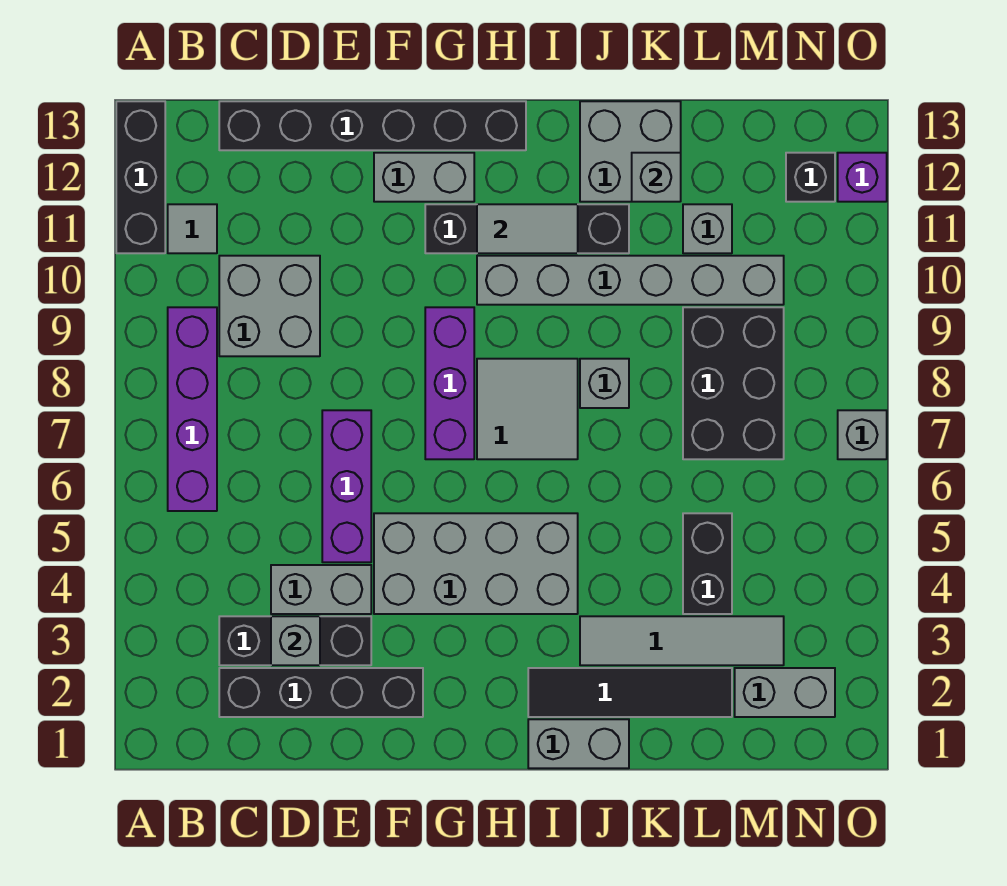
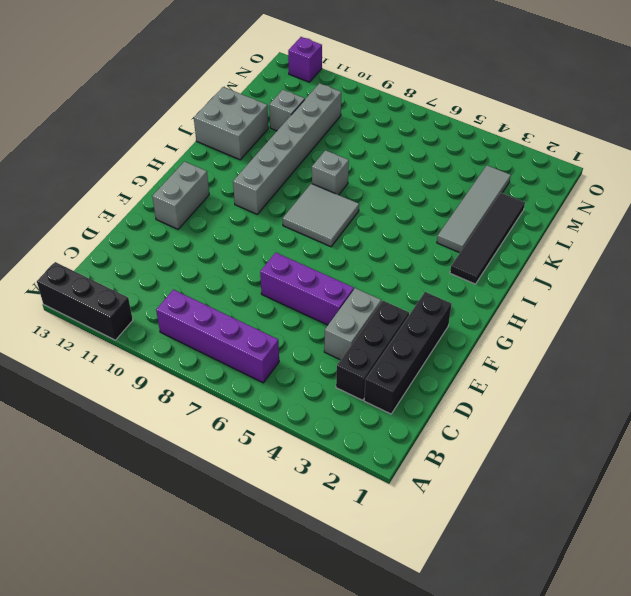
none -> grey 1x1 tile [168,204,217,253]
none -> grey 2x2 brick [219,256,320,356]
none -> black 1x6 brick [219,101,526,150]
none -> grey 2x4 brick [374,513,578,614]

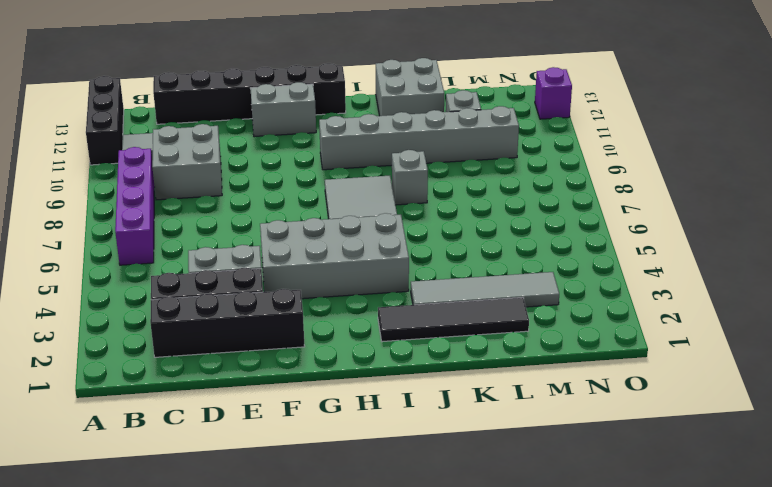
none -> purple 1x3 brick [322,410,371,562]
none -> purple 1x3 brick [425,307,474,459]
none -> black 1x4 brick [425,204,629,253]
none -> grey 1x2 brick [528,719,629,768]

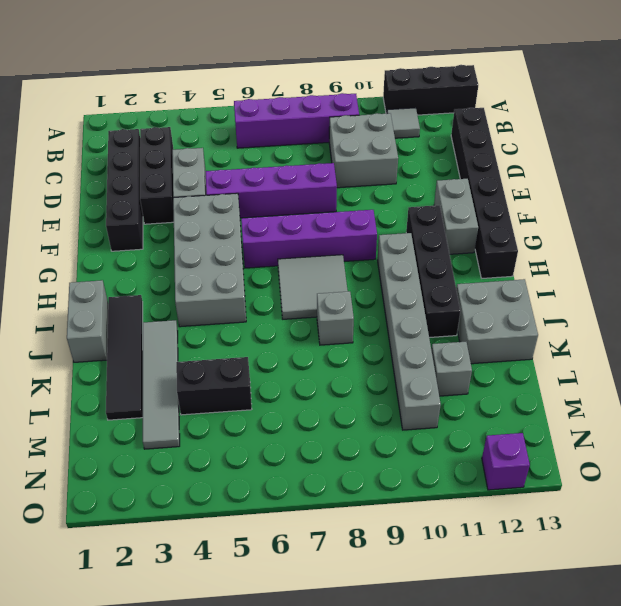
purple 1x4 brick [206,163,337,218] -> purple 1x3 brick [322,410,371,562]
purple 1x4 brick [241,210,377,268] -> purple 1x3 brick [425,307,474,459]
none -> black 2x3 brick [683,307,784,459]
none -> grey 1x2 brick [735,668,835,717]
none -> black 1x1 brick [786,153,835,202]
none -> grey 1x1 brick [838,410,887,459]

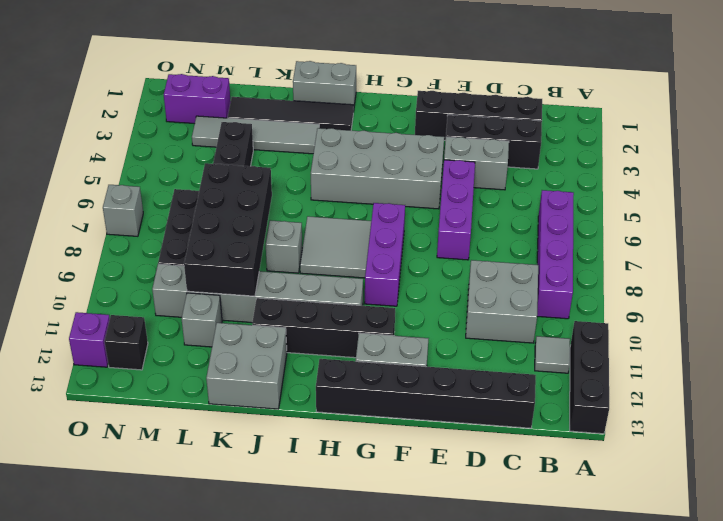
black 2x4 brick [184,163,272,296] -> none
purple 1x2 brick [164,74,231,124] -> grey 1x2 brick [735,668,835,717]
none -> grey 1x1 brick [271,616,320,665]
none -> grey 1x2 tile [477,204,578,253]
none -> grey 1x1 brick [632,153,681,202]

